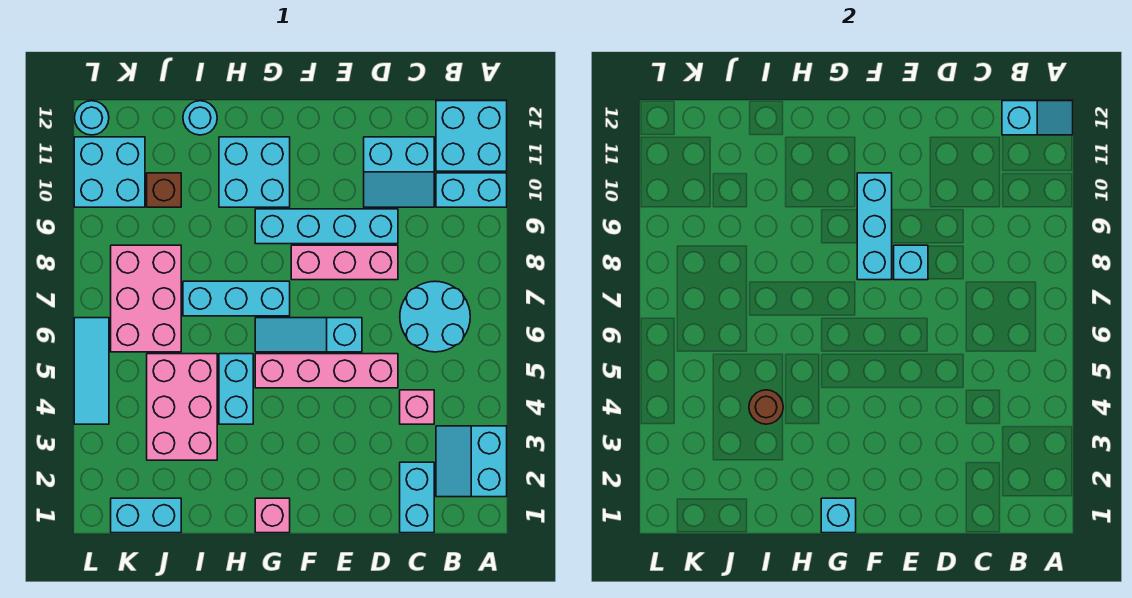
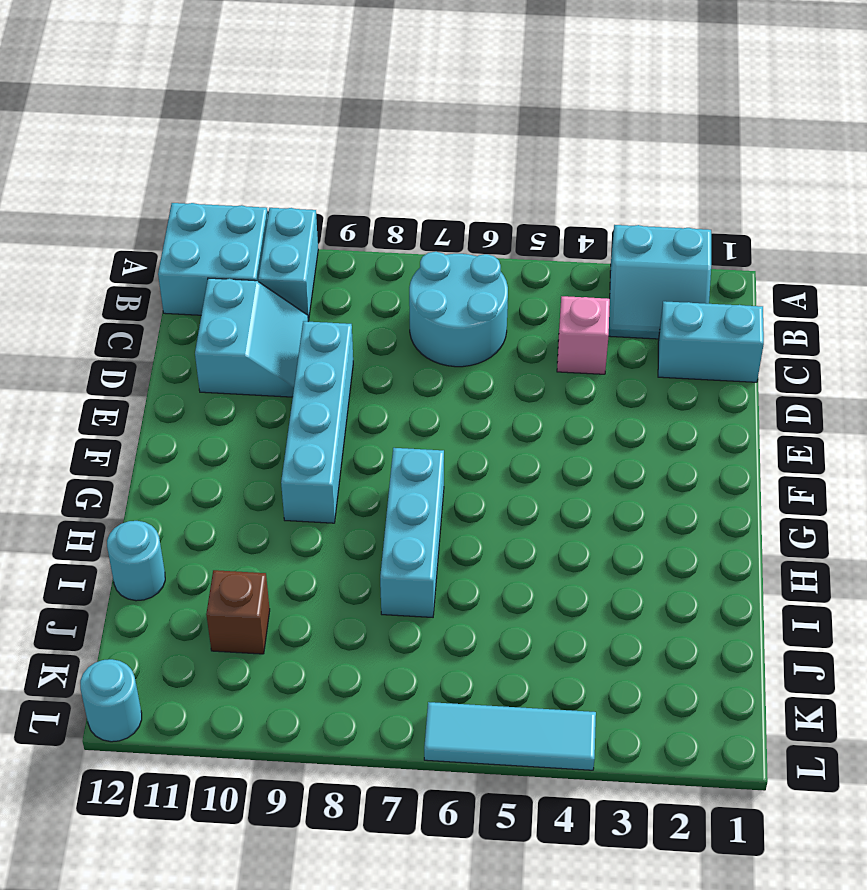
none -> pink 1x4 brick [255,354,398,388]
none -> pink 1x3 brick [291,245,398,280]
none -> cyan 1x3 slope [255,318,362,352]

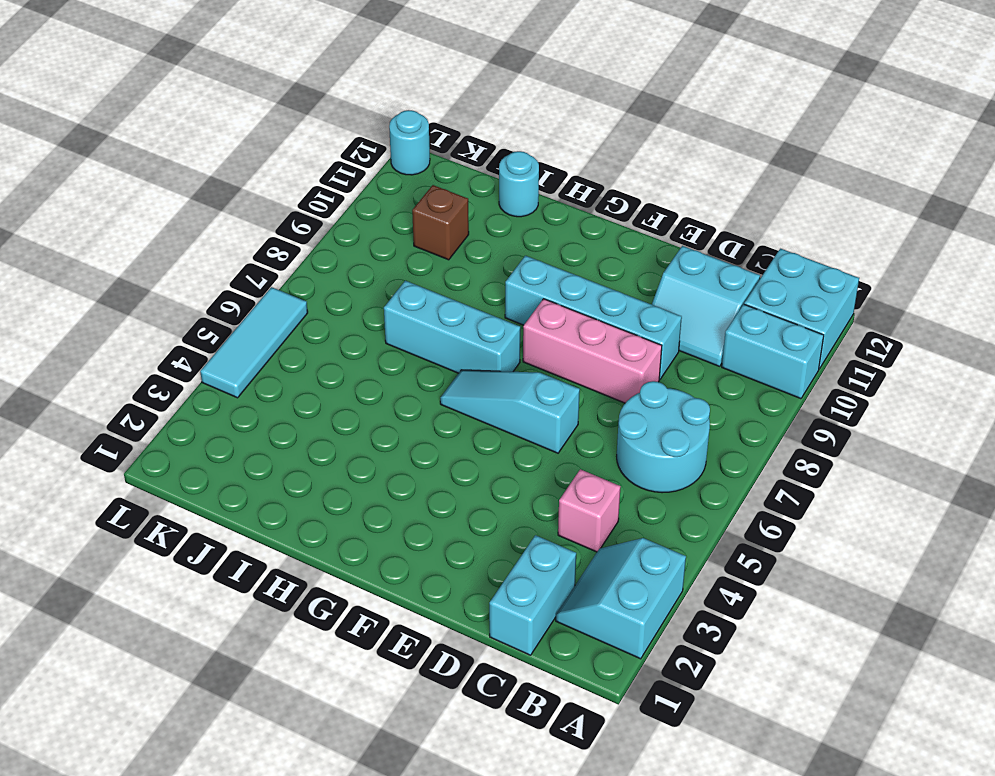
none -> pink 1x4 brick [255,354,398,388]
none -> pink 1x1 brick [255,498,290,533]
none -> cyan 2x2 brick [219,137,290,207]

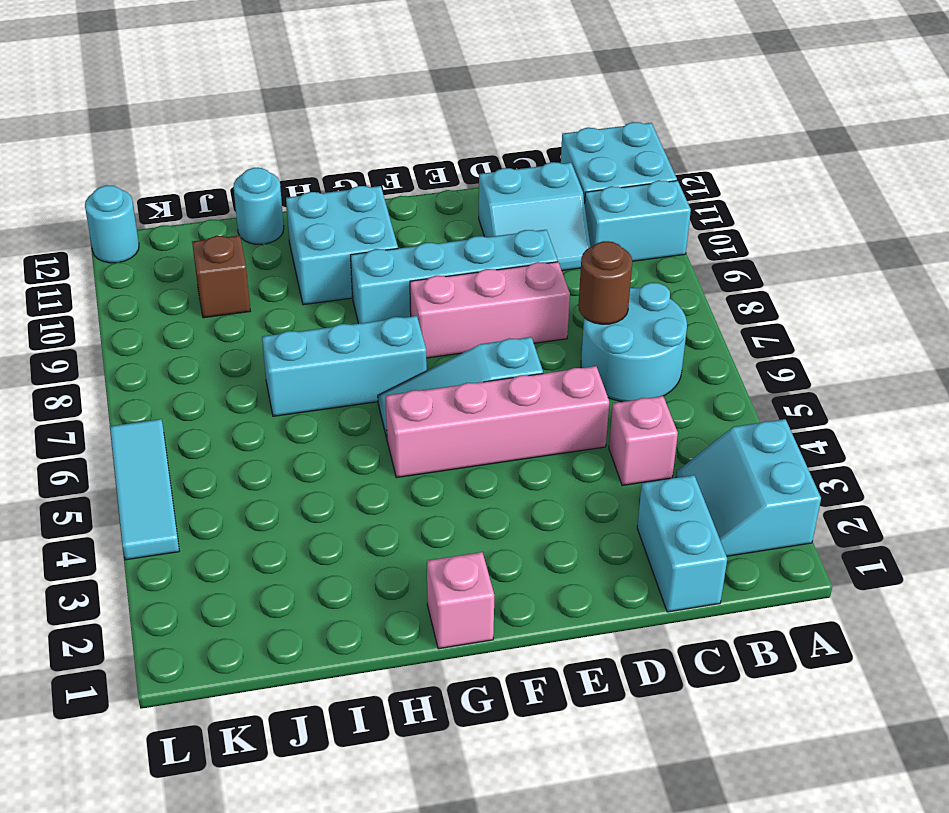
brown 1x1 round brick [578,241,632,324] -> brown 1x1 round brick moved to [749,390,783,424]
none -> cyan 1x2 brick [219,354,253,424]
none -> pink 2x3 brick [147,354,217,460]
none -> cyan 1x2 brick [111,498,181,533]

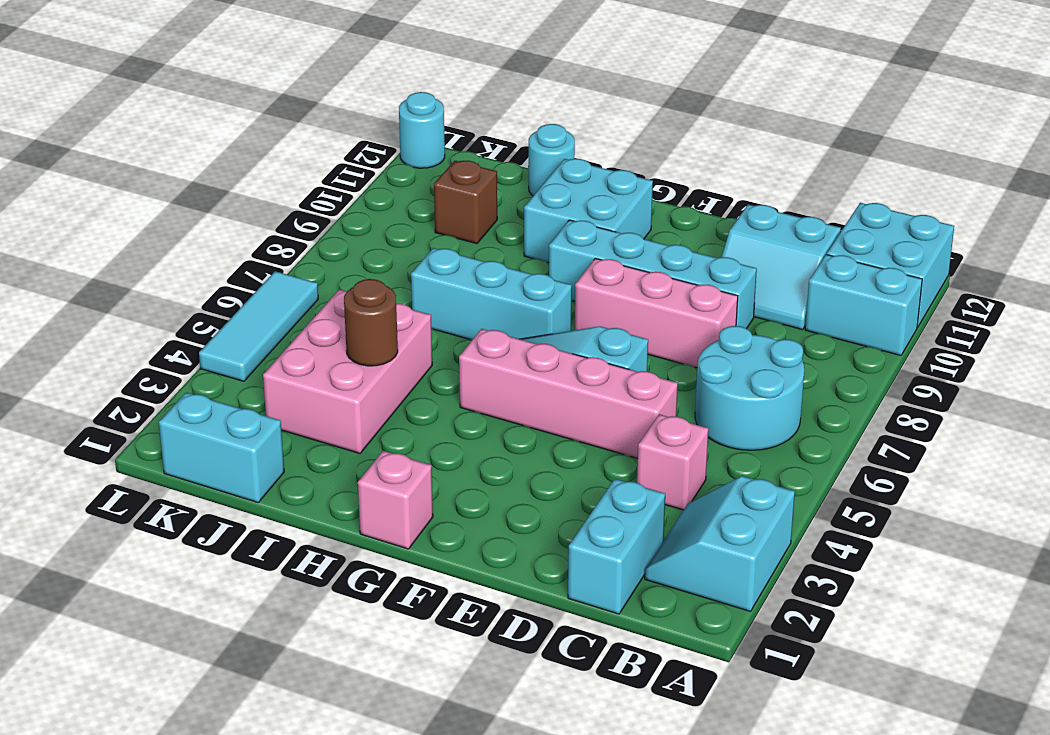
none -> cyan 1x2 brick [219,354,253,424]
none -> pink 2x3 brick [111,245,181,352]
none -> cyan 2x2 brick [74,137,145,207]

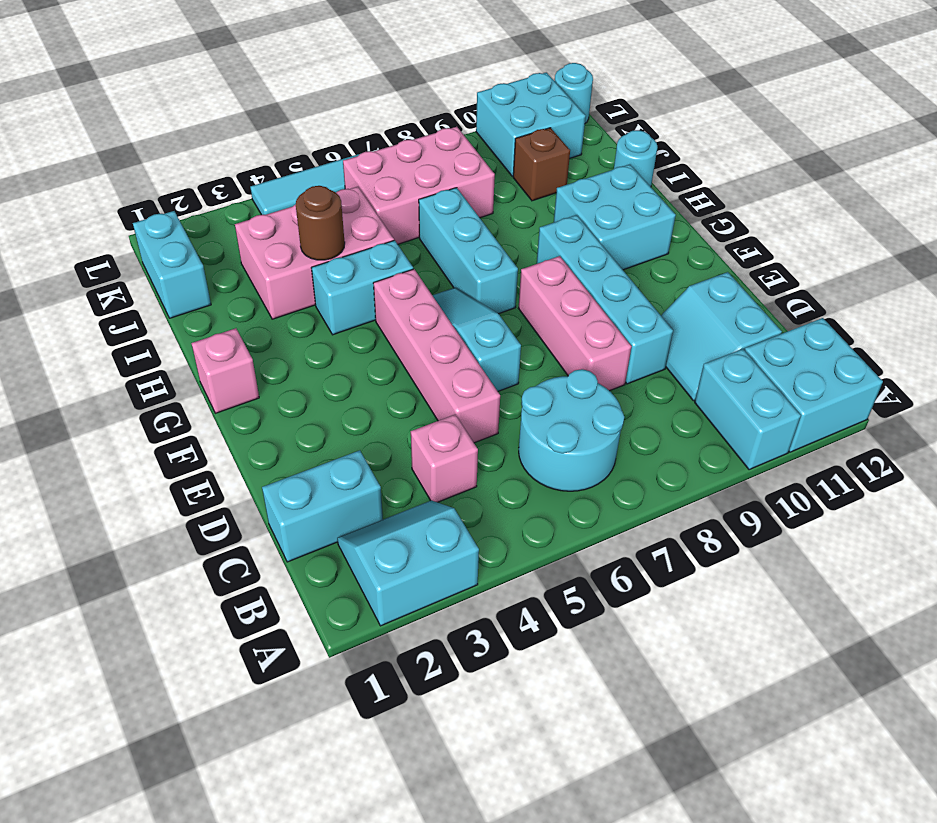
none -> cyan 1x2 slope [1002,101,1073,135]
none -> cyan 1x1 brick [894,245,928,280]
none -> cyan 1x3 brick [857,173,892,280]

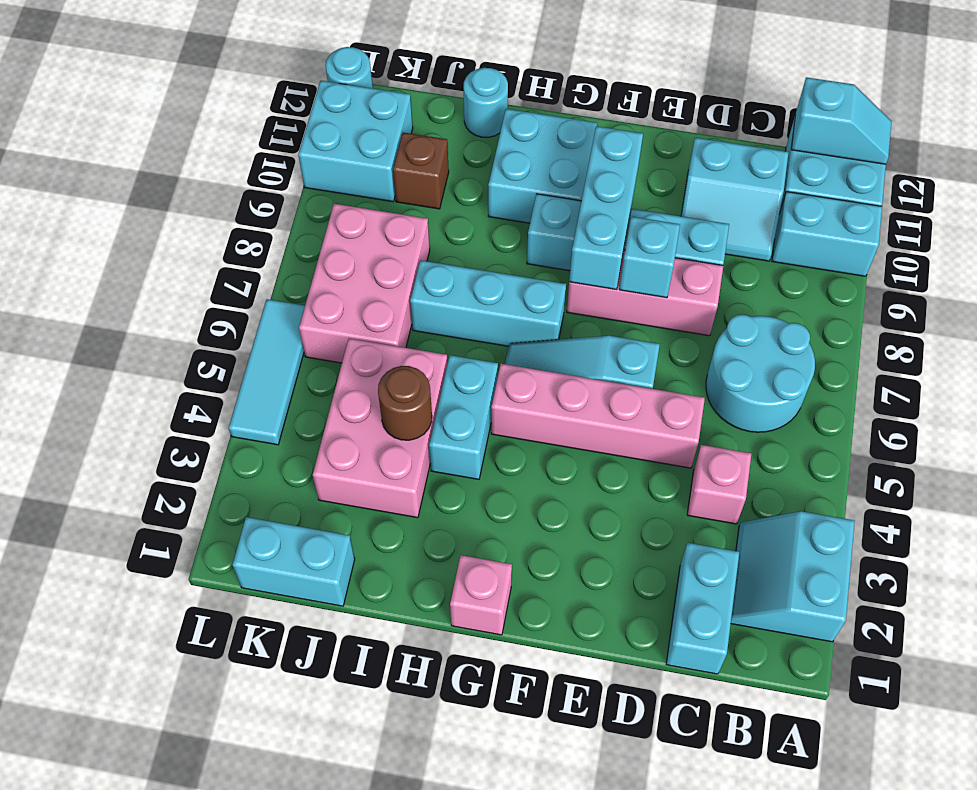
none -> cyan 1x1 brick [821,498,856,533]

